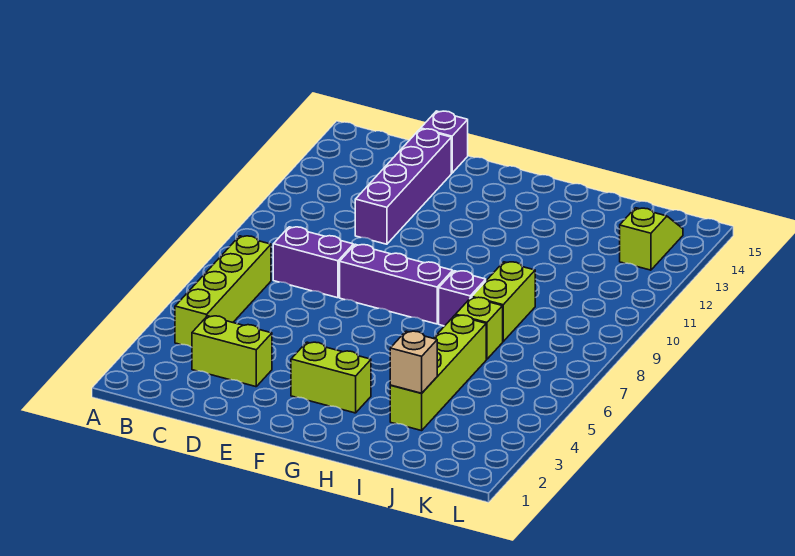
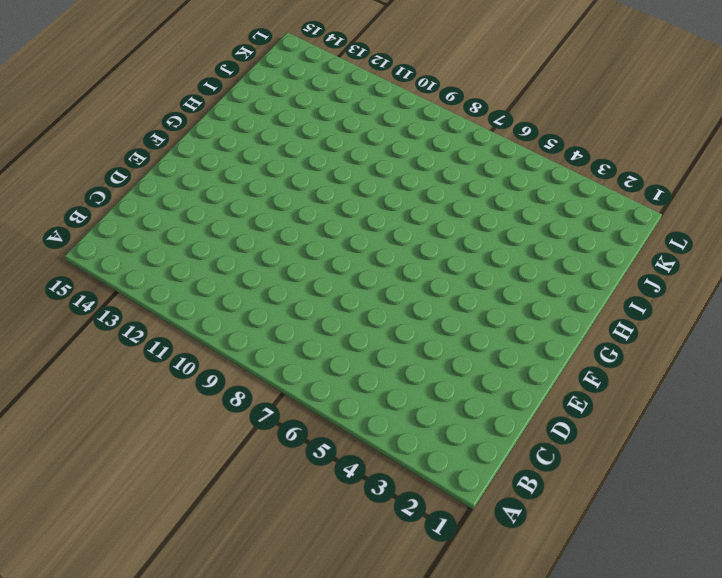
none -> lime 1x4 brick [175,236,271,347]
none -> lime 1x2 brick [192,316,272,387]
none -> purple 1x2 brick [273,227,354,298]

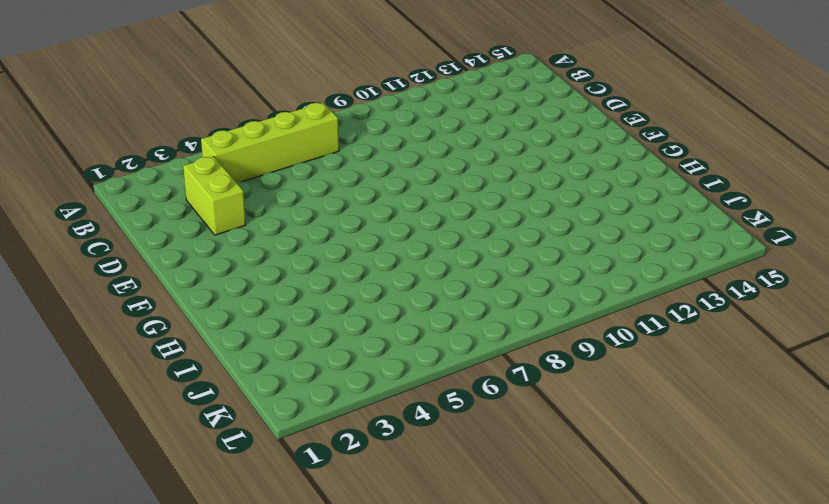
none -> purple 1x2 brick [273,227,354,298]
none -> purple 1x4 brick [355,129,451,244]
none -> purple 1x1 brick [421,111,468,173]

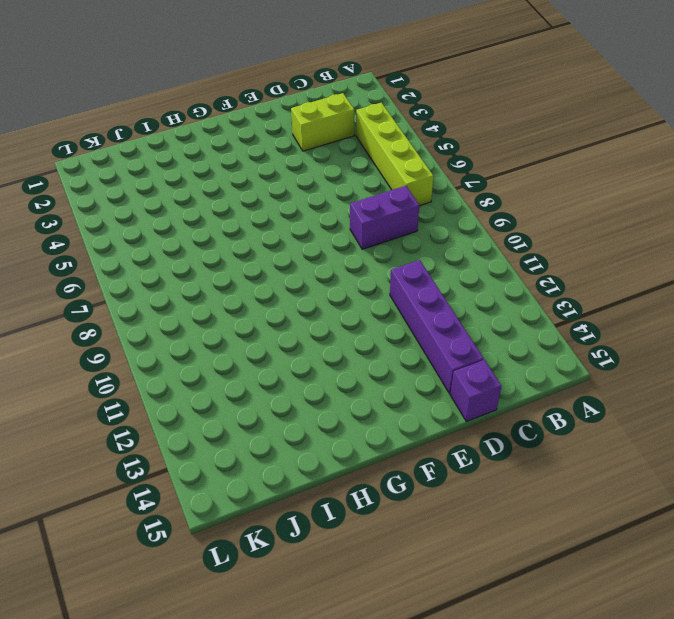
none -> purple 1x3 brick [340,244,453,324]
none -> lime 1x2 brick [291,342,371,413]
none -> purple 1x1 brick [439,271,486,326]

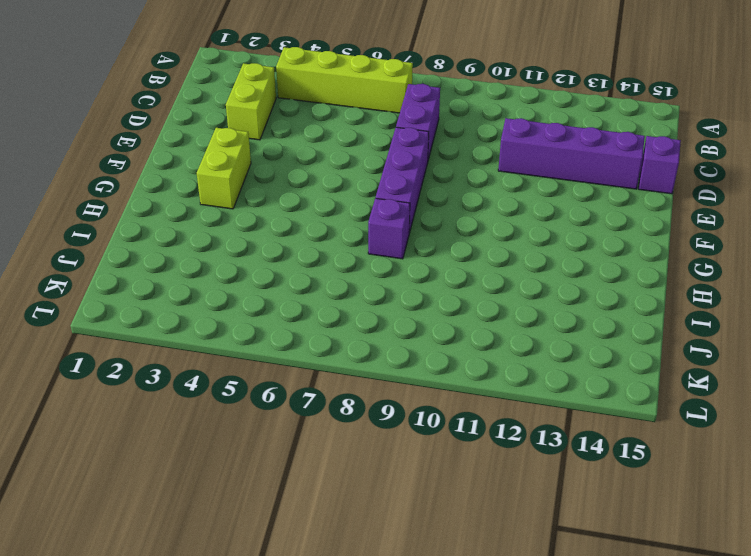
none -> lime 1x4 brick [390,315,486,431]
none -> lime 1x1 brick [456,297,503,359]
none -> lime 1x2 brick [472,262,535,341]

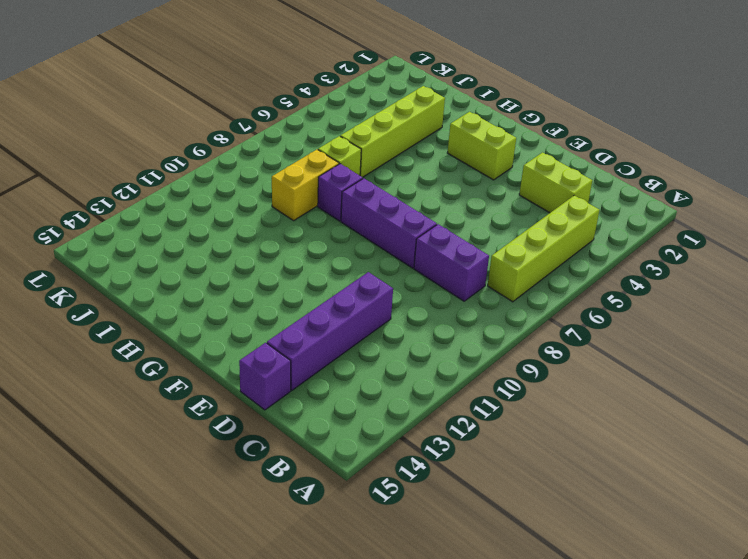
yellow 1x2 brick [272,150,339,221] -> lime 1x2 brick [472,262,535,341]
none -> lime 1x2 slope [620,208,683,270]
none -> tan 1x1 brick [390,331,437,393]

